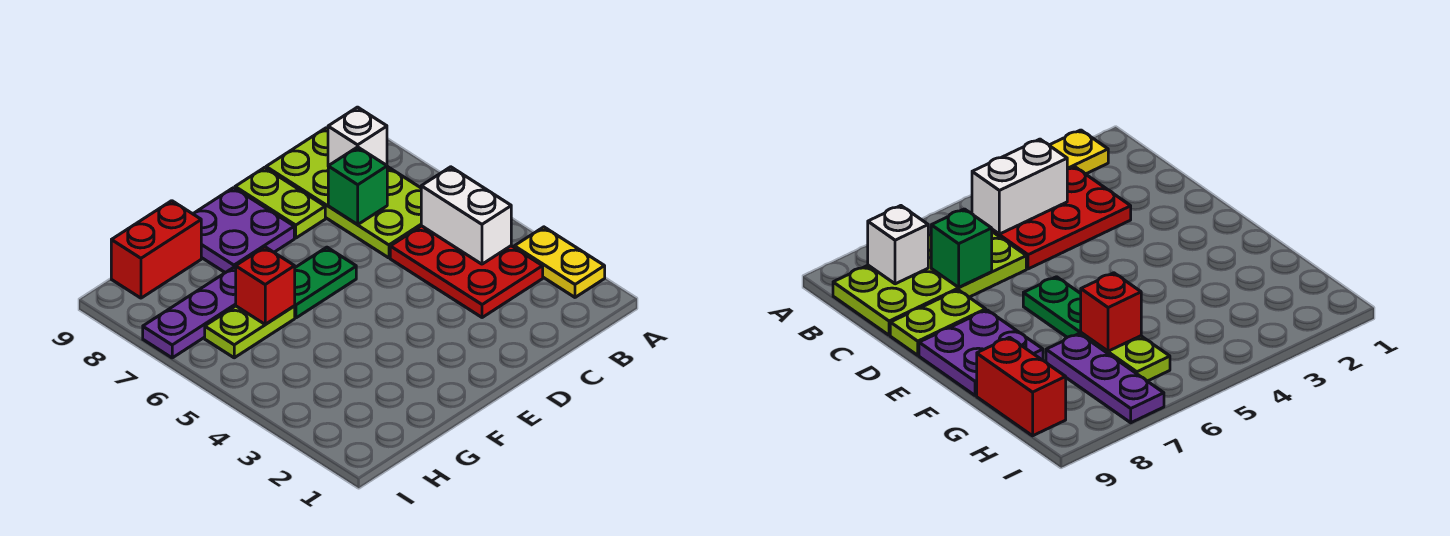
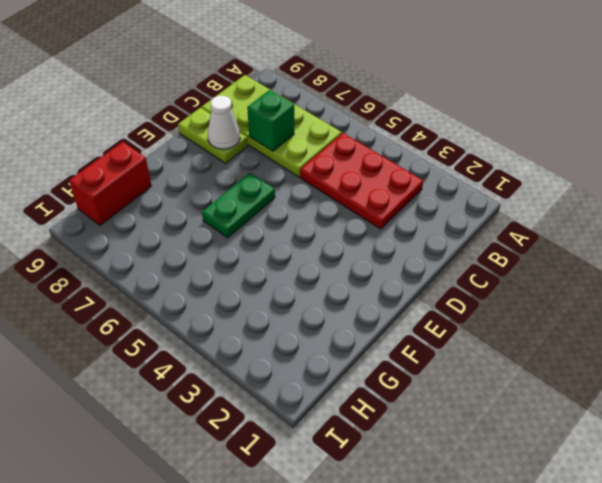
white 1x1 cone [208,96,240,149] -> none
none -> yellow 1x2 plate [514,227,605,297]
none -> purple 2x2 plate [193,188,294,273]
none -> lime 1x2 plate [205,306,295,358]

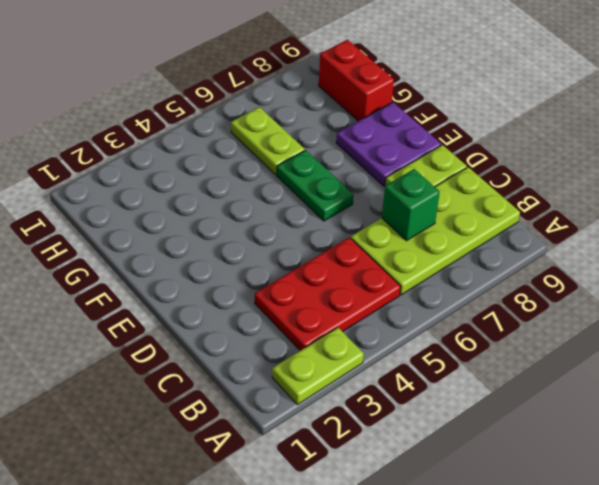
lime 1x2 plate [272,328,364,405] -> yellow 1x2 plate [514,227,605,297]
none -> purple 1x3 plate [143,267,236,358]
none -> white 1x2 brick [421,167,511,264]
none -> white 1x1 brick [328,107,387,166]

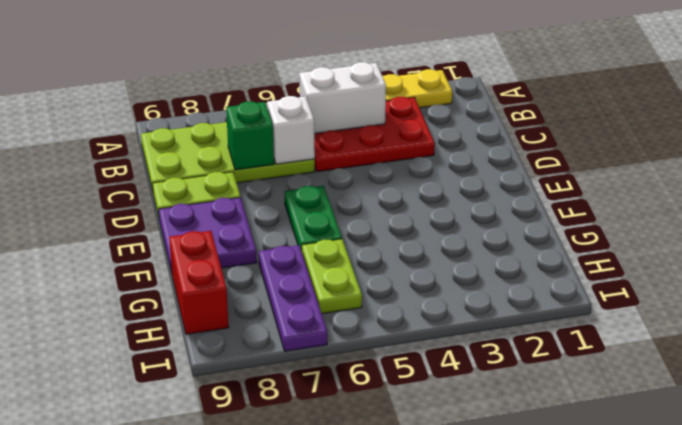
white 1x1 brick [267,96,315,164] -> white 1x1 brick moved to [328,107,387,166]
none -> red 1x1 brick [236,247,295,324]

